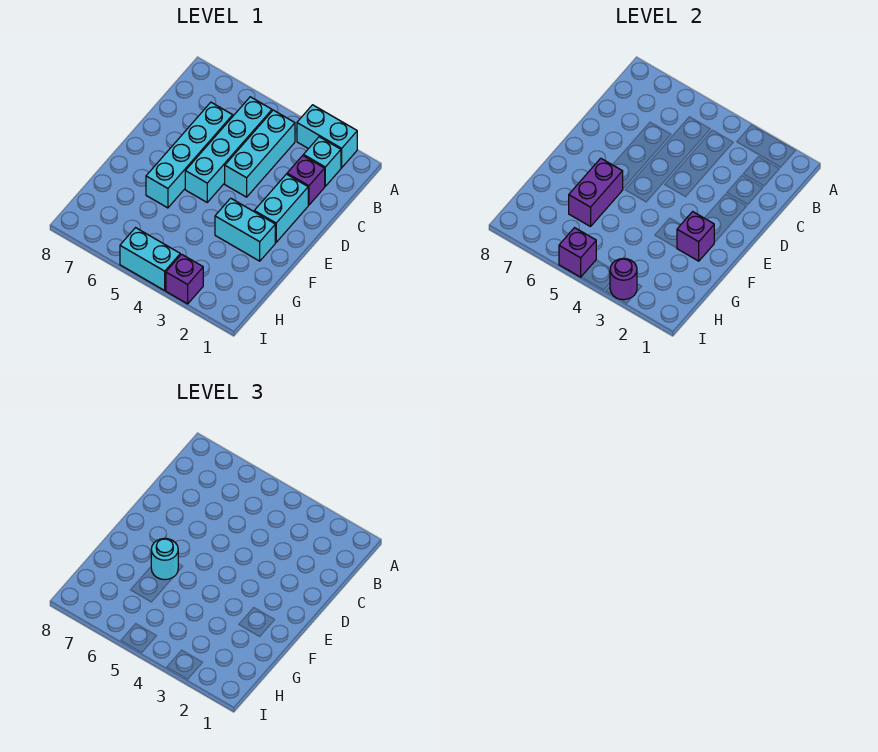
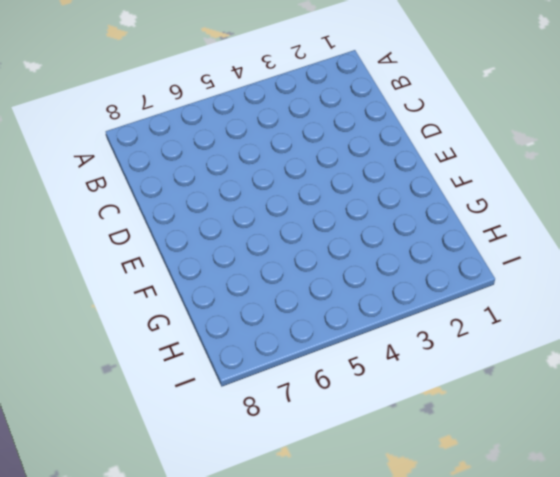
none -> cyan 1x2 brick [297,105,357,168]
none -> cyan 1x1 brick [303,137,341,186]
none -> cyan 1x3 brick [225,110,295,197]

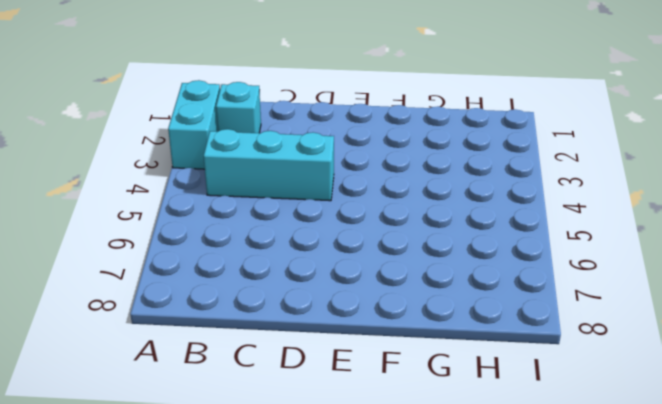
none -> cyan 1x4 brick [185,97,272,202]
none -> purple 1x1 brick [287,156,325,205]
none -> cyan 1x4 brick [146,102,233,208]

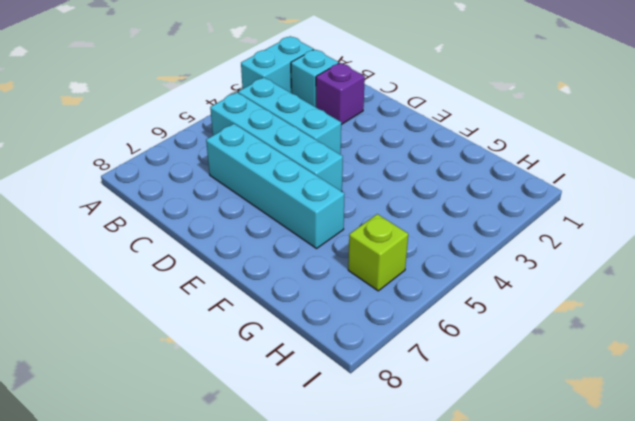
lime 1x1 brick [348,214,408,291] -> none
none -> cyan 1x2 brick [254,174,308,242]
none -> cyan 1x2 brick [215,198,275,261]
none -> purple 1x1 brick [166,254,203,304]

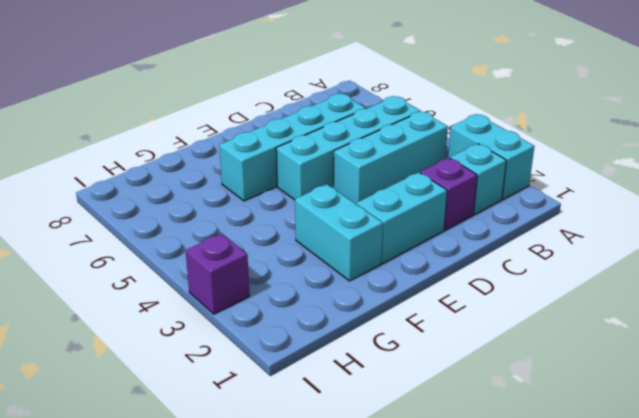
none -> cyan 1x2 brick [120,228,180,290]
none -> purple 1x1 brick [677,212,714,261]
none -> purple 1x2 brick [569,158,623,227]

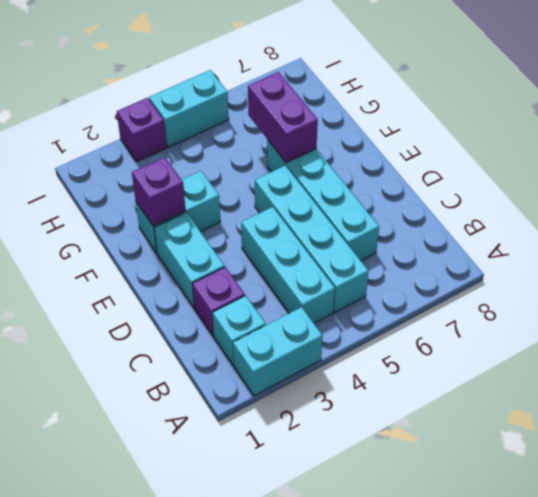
none -> purple 1x1 round brick [610,258,637,300]
none -> purple 1x1 brick [559,228,596,277]
none -> cyan 1x1 round brick [151,538,178,580]

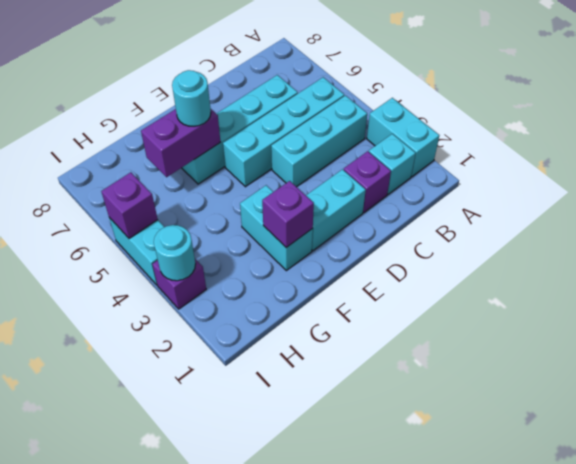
cyan 1x1 round brick [154,225,196,281] -> purple 1x1 round brick [610,258,637,300]

